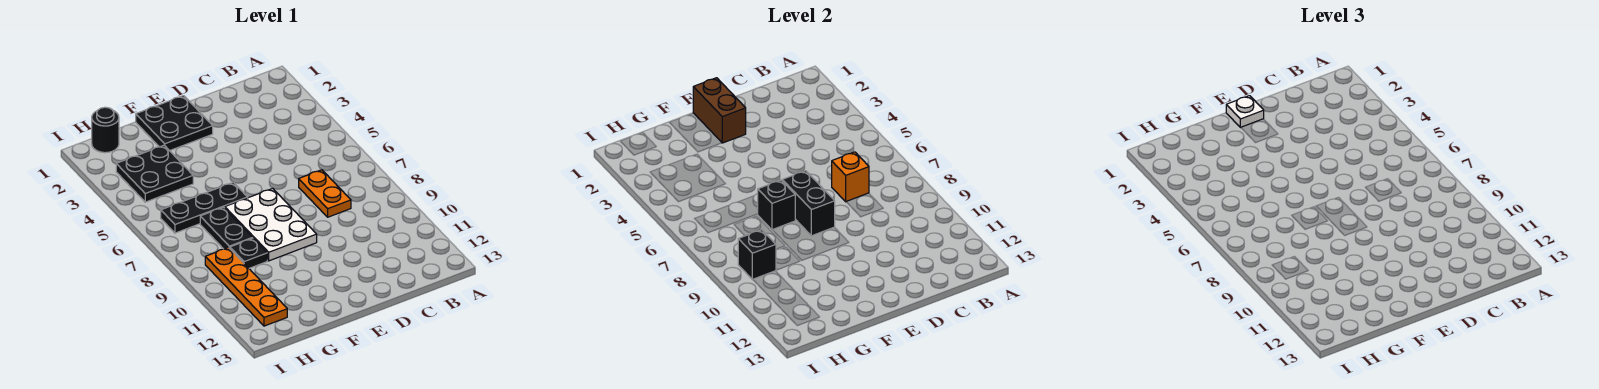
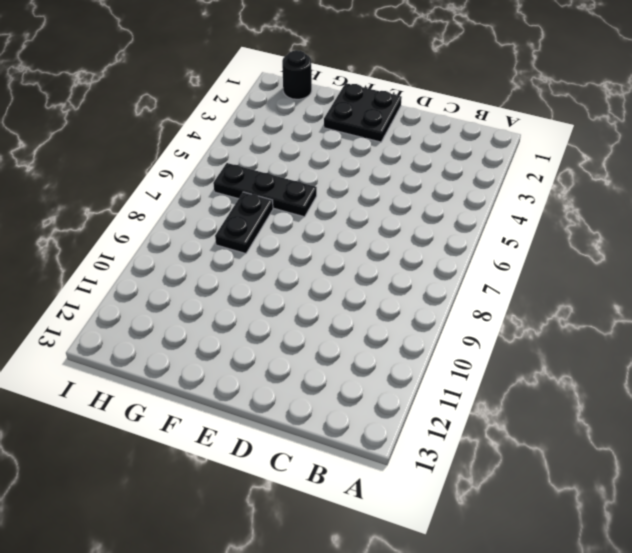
none -> orange 1x2 plate [299,170,351,217]
none -> white 2x3 plate [225,189,317,261]
none -> black 2x2 plate [116,145,193,202]

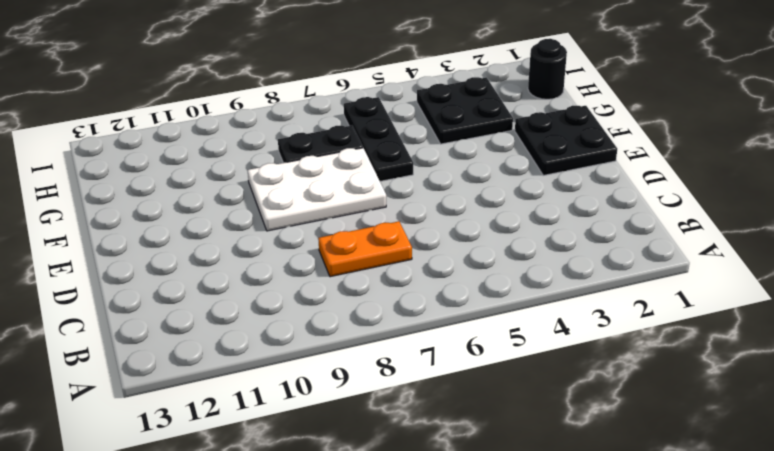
none -> black 1x1 plate [230,238,267,268]
none -> orange 1x4 plate [205,248,287,326]
none -> orange 1x1 brick [832,152,869,202]

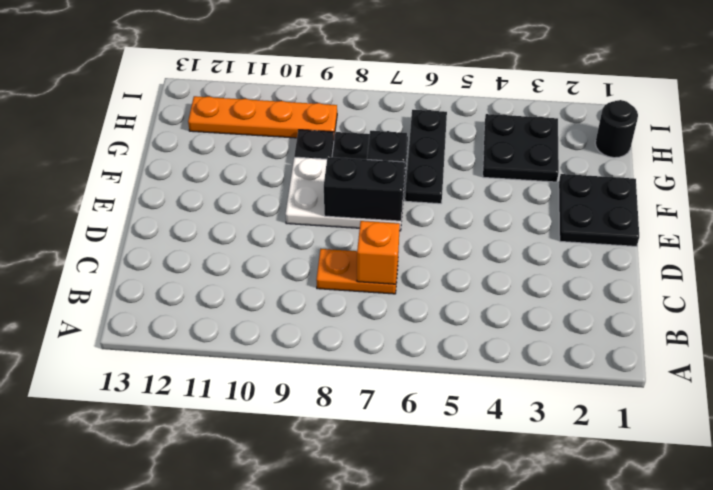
none -> brown 1x2 brick [693,78,746,143]
none -> black 1x1 brick [738,230,776,280]
none -> white 1x1 plate [1226,96,1264,127]

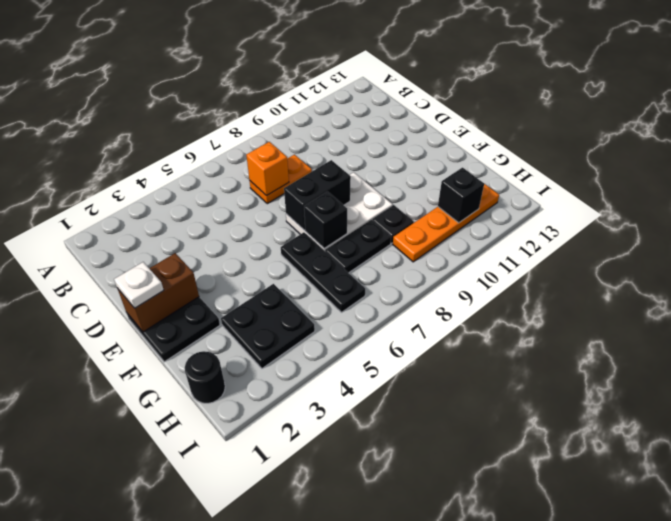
black 1x1 brick [438,168,484,223] -> black 1x1 brick moved to [738,230,776,280]

